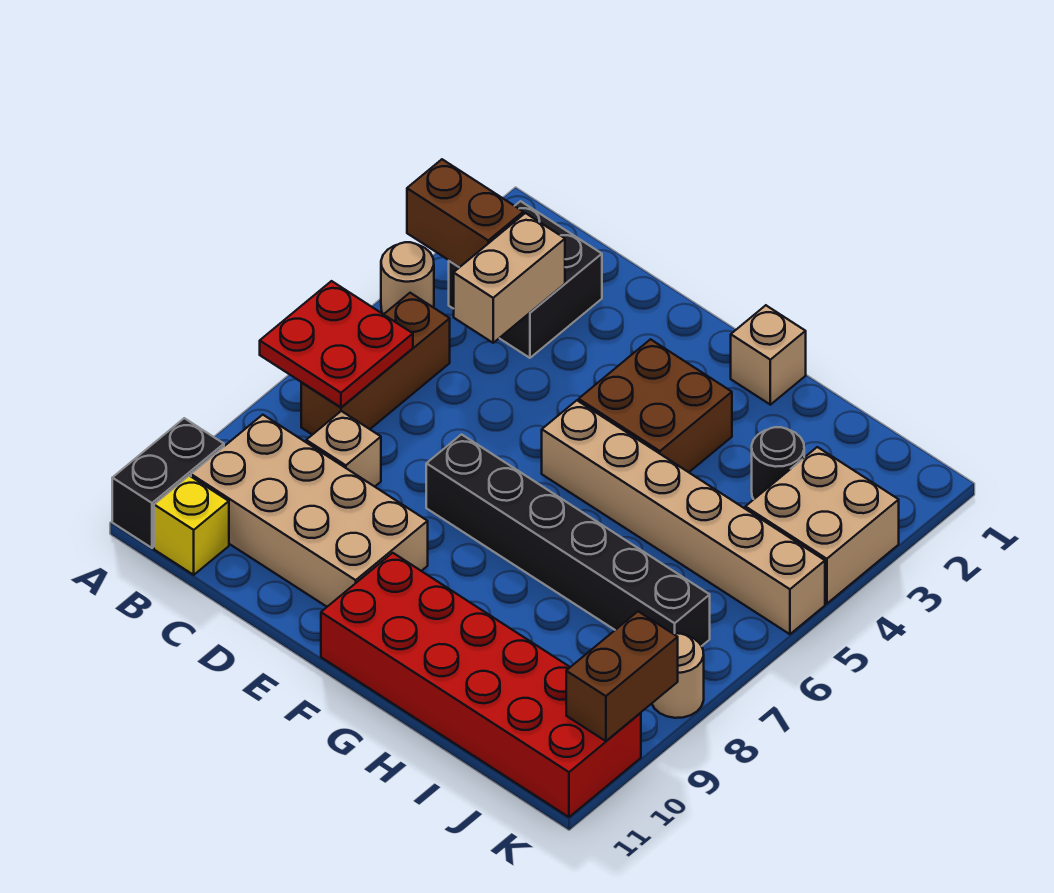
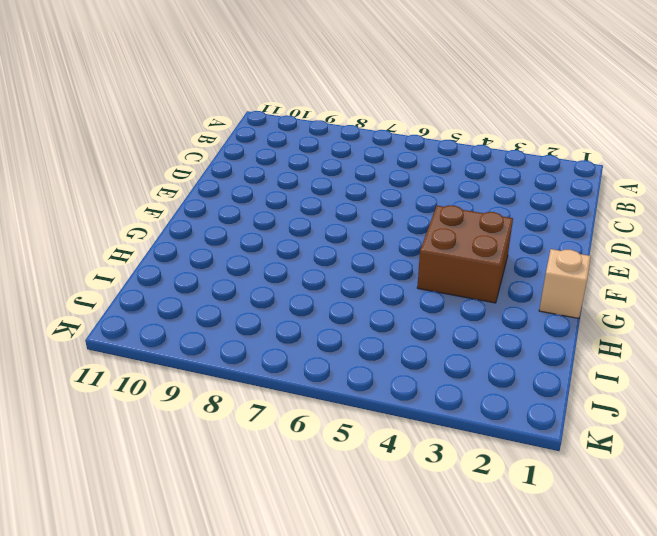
none -> tan 1x1 round brick [381,242,434,314]
none -> black 1x2 brick [112,418,224,548]
none -> black 2x2 brick [449,201,602,358]

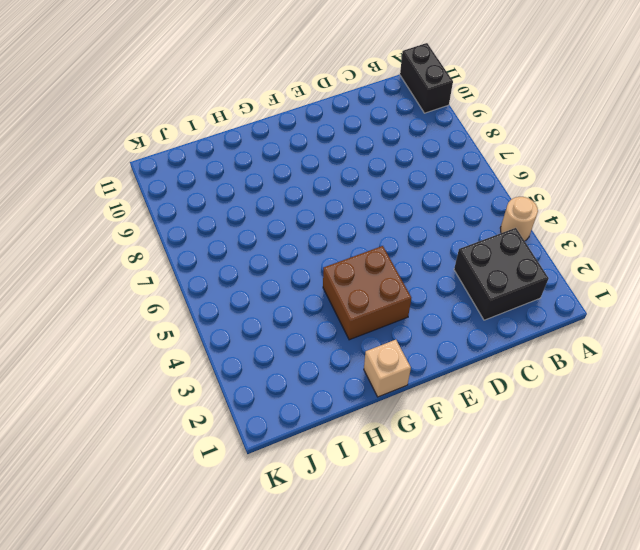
none -> brown 1x3 brick [301,293,450,435]
none -> tan 2x4 brick [191,415,428,607]
none -> yellow 1x1 brick [154,476,229,575]

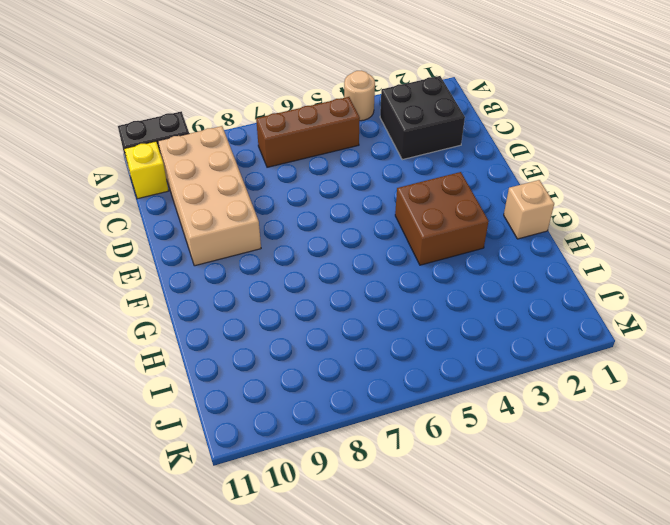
none -> tan 1x1 brick [306,411,381,487]
none -> black 1x6 brick [426,434,710,646]
none -> tan 1x6 brick [542,400,825,634]

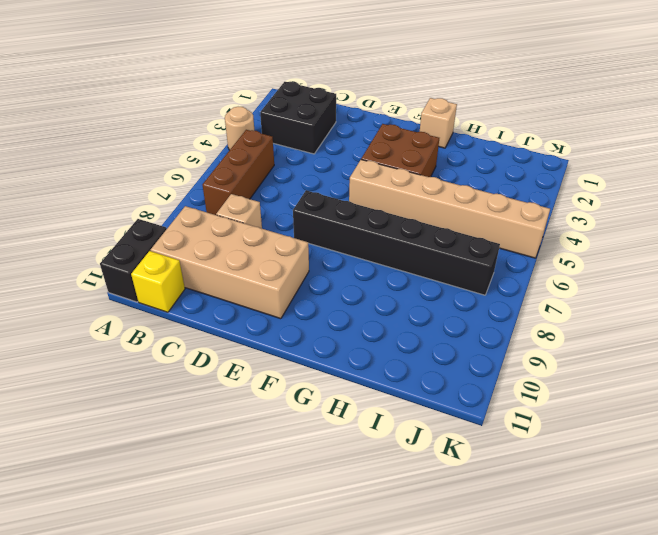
none -> red 2x6 brick [321,553,641,817]
none -> black 1x1 round brick [752,427,804,499]
none -> tan 2x2 brick [745,447,899,604]

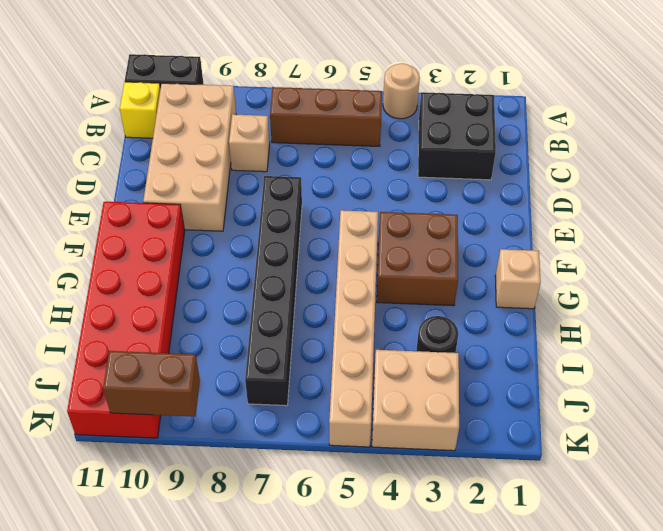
none -> tan 1x1 round brick [652,633,704,718]
none -> brown 1x2 brick [407,159,523,267]
none -> red 2x2 plate [260,281,413,407]

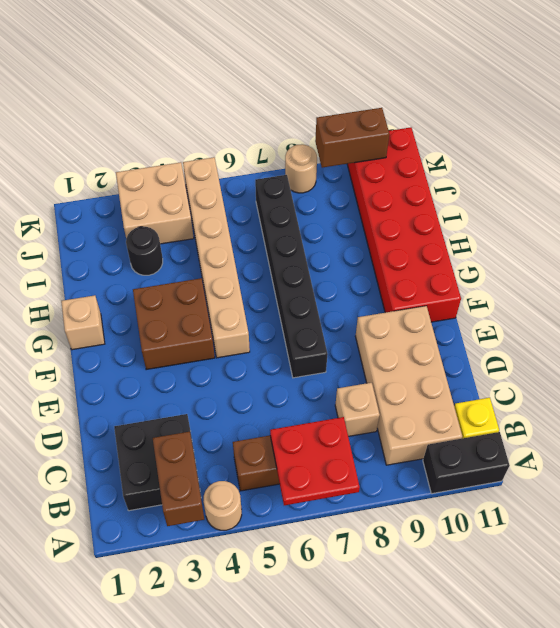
none -> tan 1x2 brick [454,213,565,343]

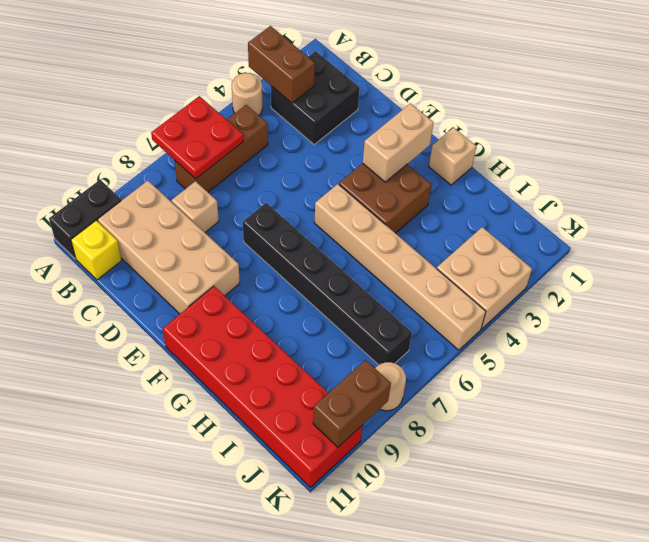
tan 1x2 brick [363,103,434,182] -> tan 1x2 brick moved to [454,213,565,343]
none -> black 1x1 round brick [752,427,804,499]

